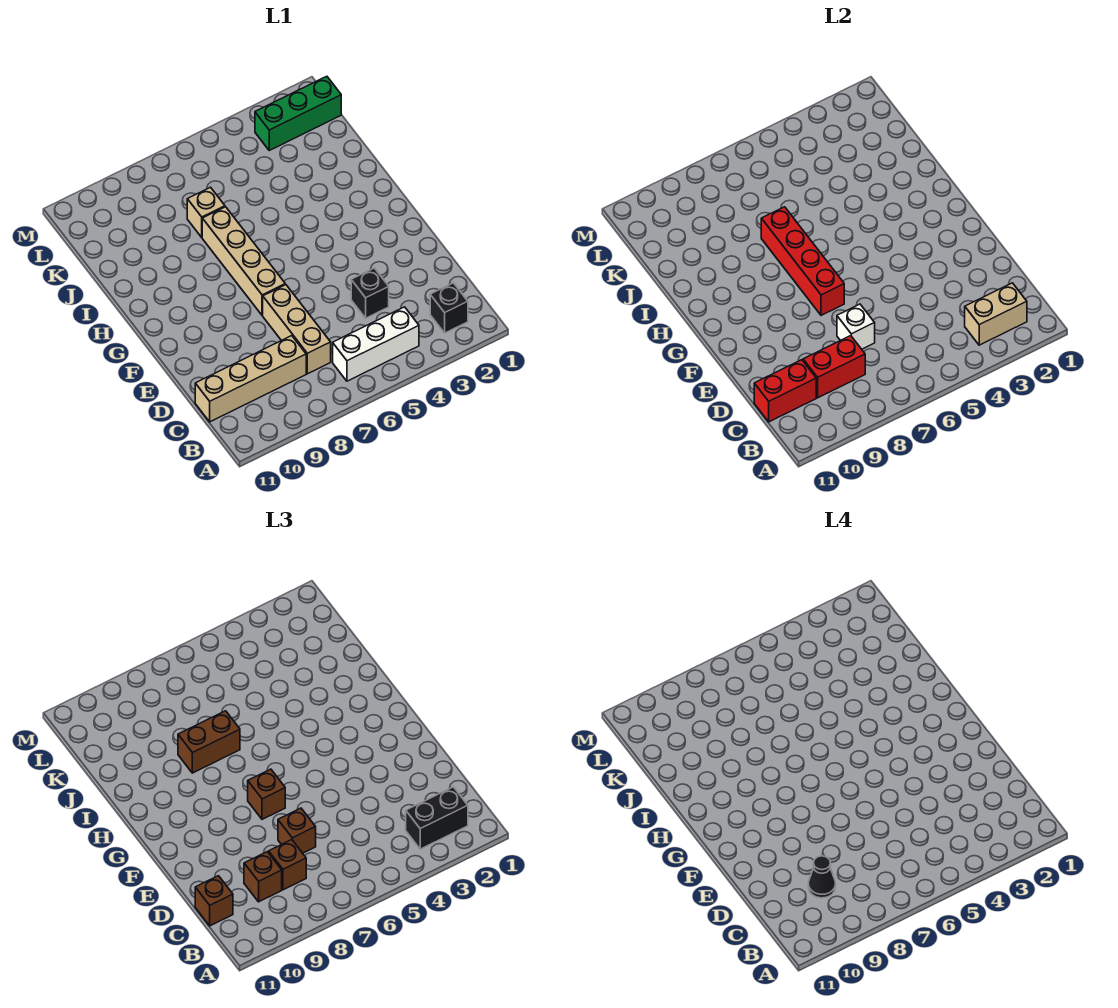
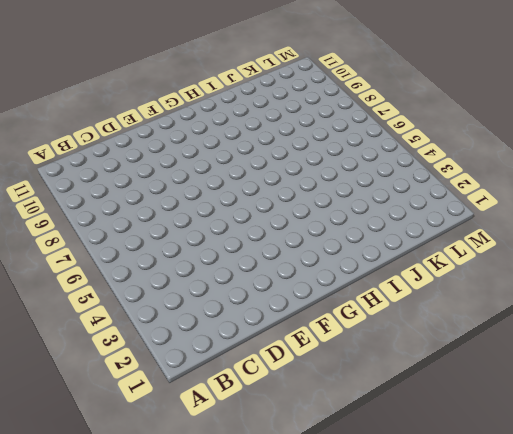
none -> black 1x1 brick [430,283,468,333]
none -> white 1x3 brick [333,307,419,381]
none -> tan 1x3 brick [263,285,331,374]

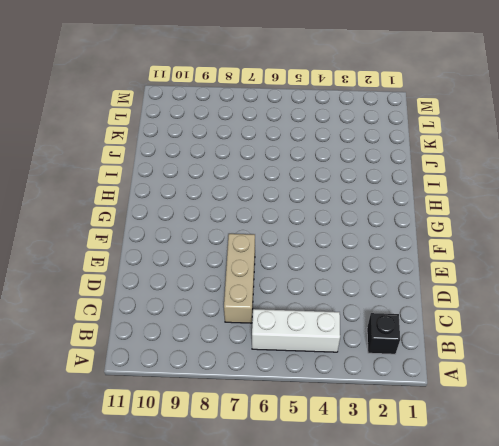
none -> tan 1x4 brick [195,336,306,422]
none -> black 1x1 brick [351,268,389,318]
none -> tan 1x4 brick [202,207,285,315]

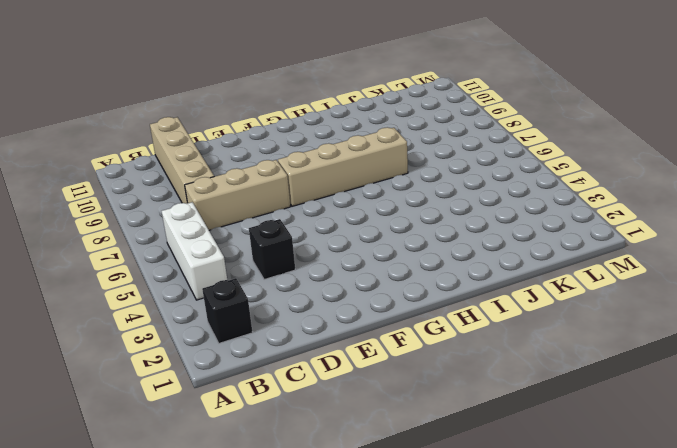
none -> tan 1x1 brick [187,187,225,237]
none -> green 1x3 brick [255,76,341,150]
none -> tan 1x2 brick [965,283,1027,345]

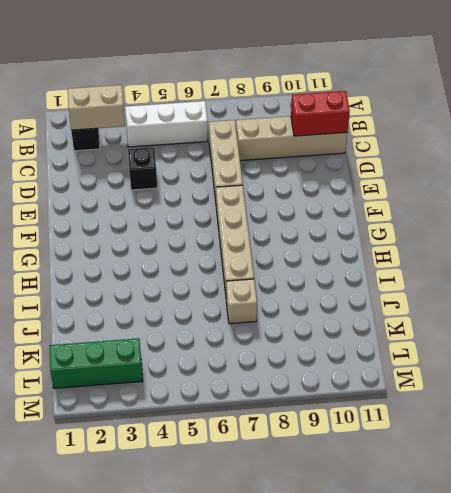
none -> red 1x2 brick [803,336,865,398]
none -> white 1x1 brick [837,304,875,349]
none -> red 1x4 brick [761,207,844,315]

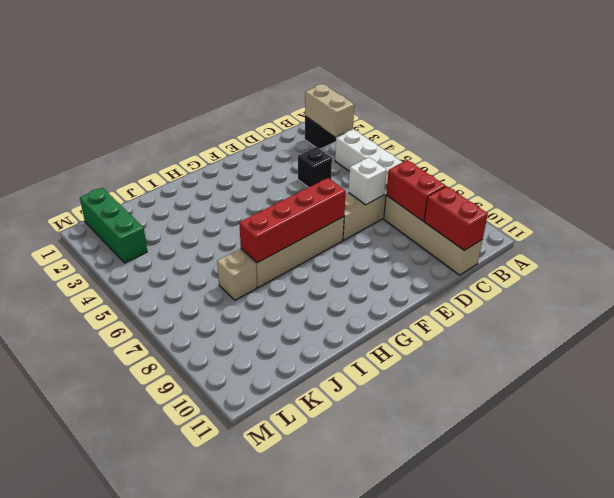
none -> black 1x2 brick [406,787,468,849]
none -> brown 1x1 brick [269,840,306,890]
none -> brown 1x1 brick [244,852,282,902]

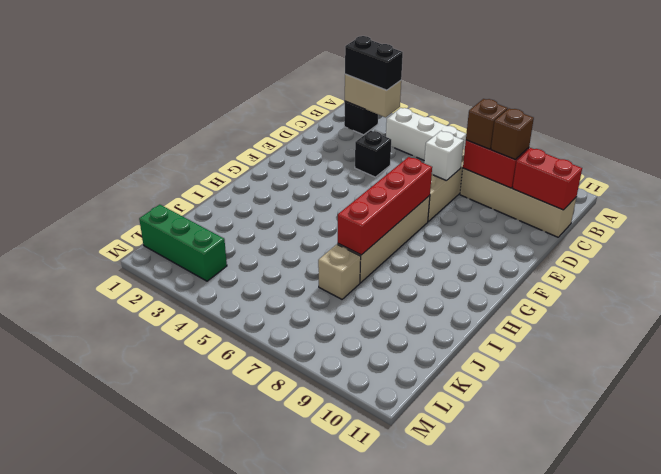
none -> brown 1x1 brick [195,876,233,926]
none -> brown 1x1 brick [278,808,316,853]
none -> brown 1x1 brick [248,769,285,819]

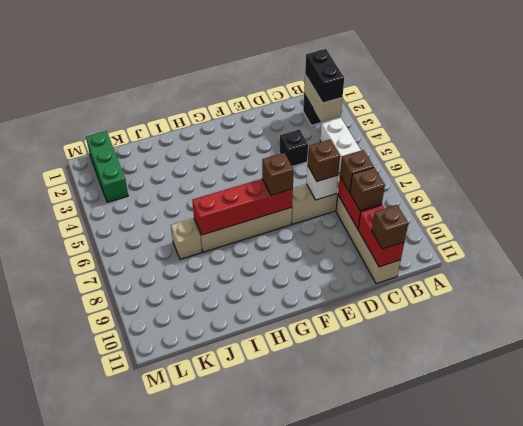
none -> brown 1x2 brick [178,711,240,773]
none -> black 1x1 cone [808,856,836,898]

